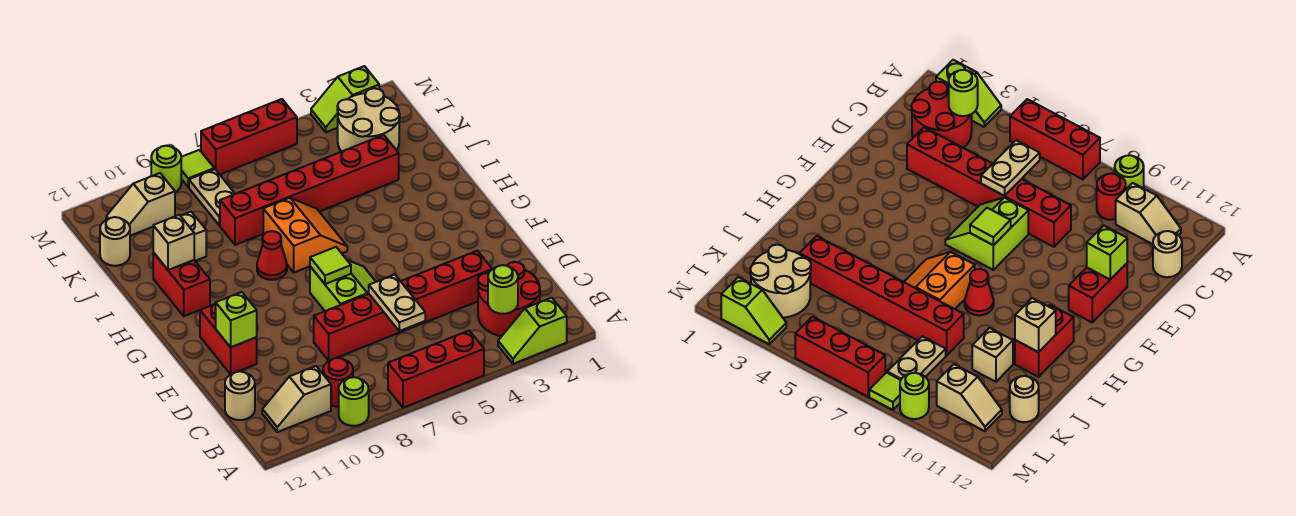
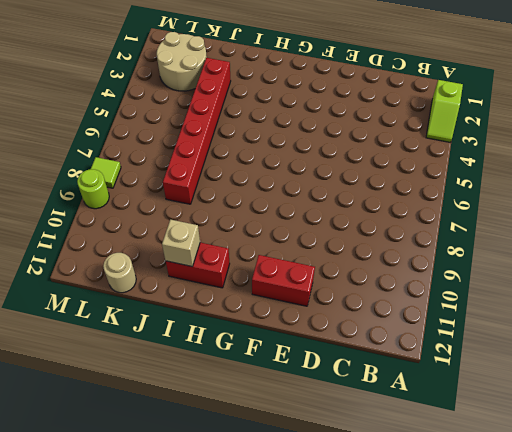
none -> red 1x3 brick [388,331,484,408]
none -> lime 1x1 round brick [339,377,369,426]
none -> red 2x2 round brick [478,262,540,336]

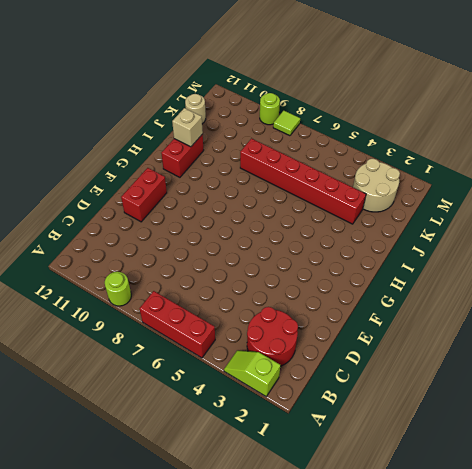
none -> red 1x1 round brick [323,358,353,407]
none -> tan 1x2 slope [262,366,331,432]
none -> tan 1x1 round brick [225,371,255,420]

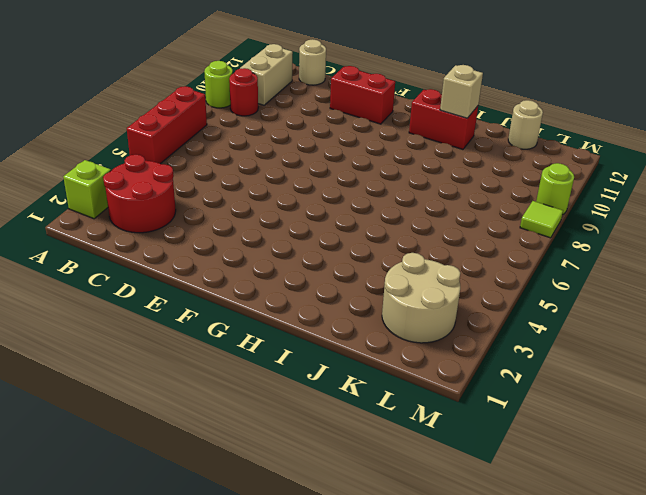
tan 1x2 brick [240,44,293,105] -> tan 1x2 slope [262,366,331,432]
none -> red 1x6 brick [314,251,492,361]
none -> lime 2x2 slope [310,260,376,311]
none -> orange 2x2 slope [263,198,347,272]

